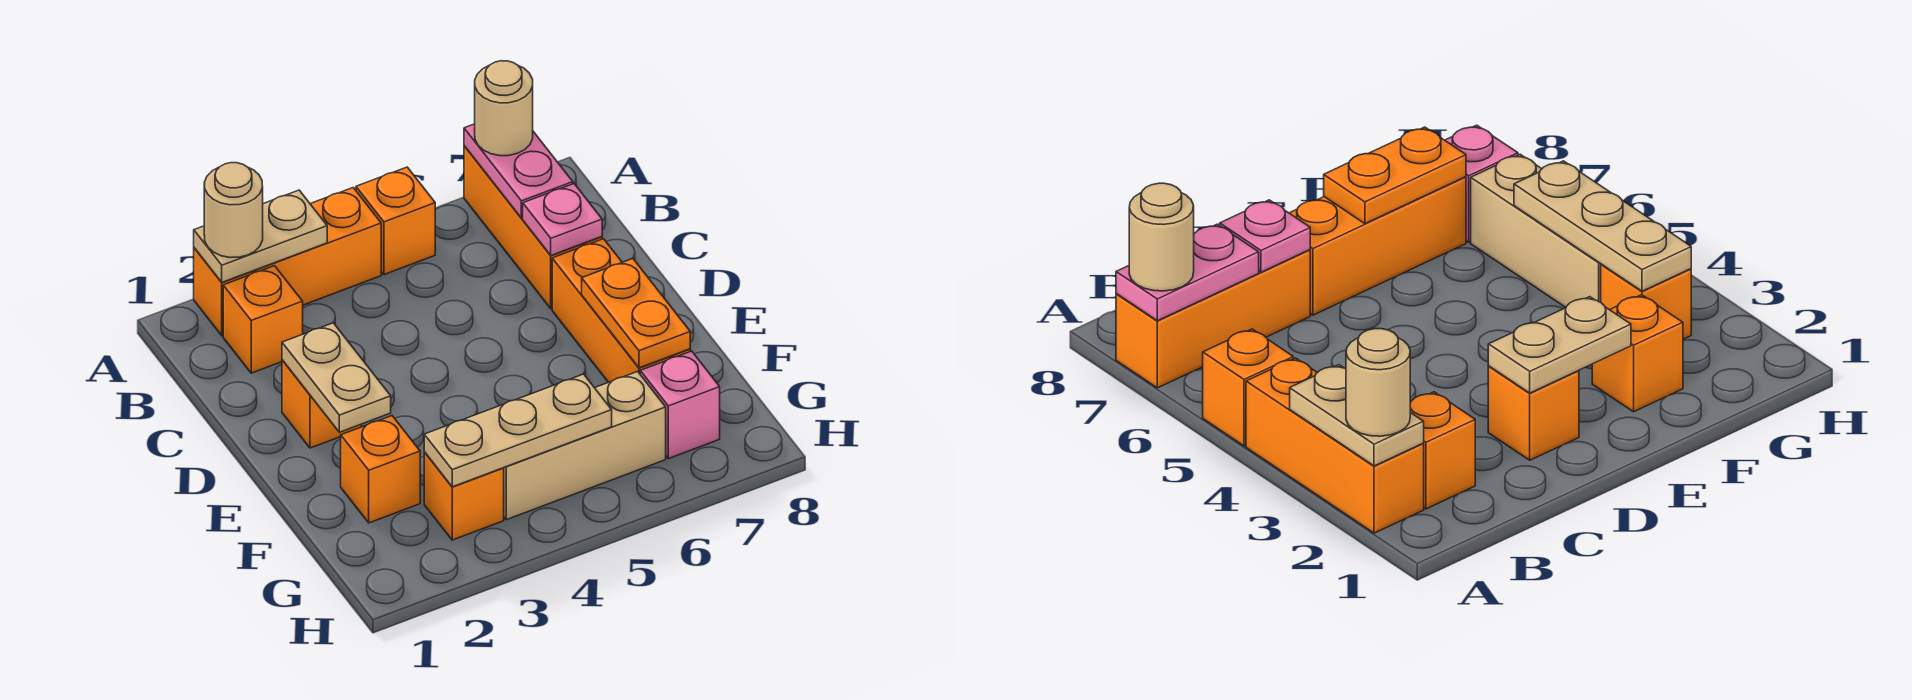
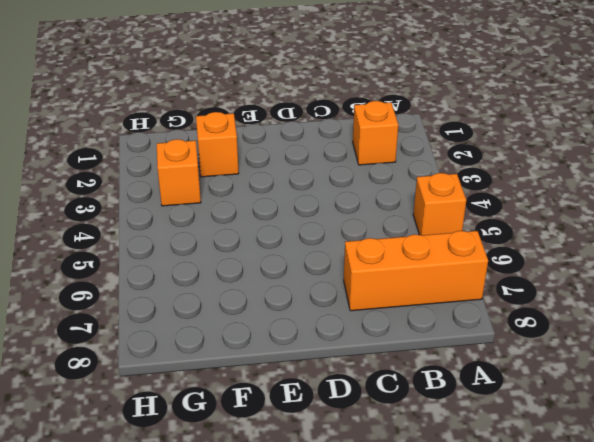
none -> orange 1x3 brick [194,188,381,336]
none -> orange 1x1 brick [282,360,361,448]
none -> orange 1x3 brick [552,239,690,382]

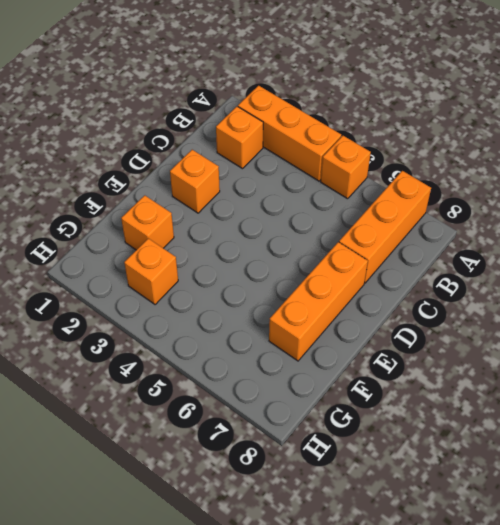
none -> tan 1x3 brick [504,372,666,520]
none -> pink 1x1 brick [640,351,720,459]
none -> tan 1x2 plate [194,190,327,282]

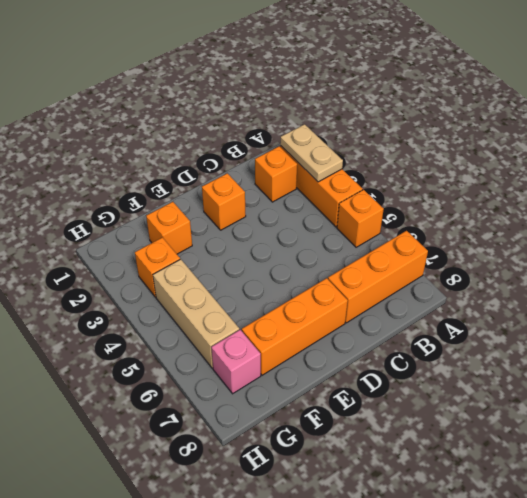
none -> pink 1x2 plate [464,124,573,218]
none -> pink 1x1 plate [523,184,602,255]
none -> tan 1x2 plate [282,323,391,432]

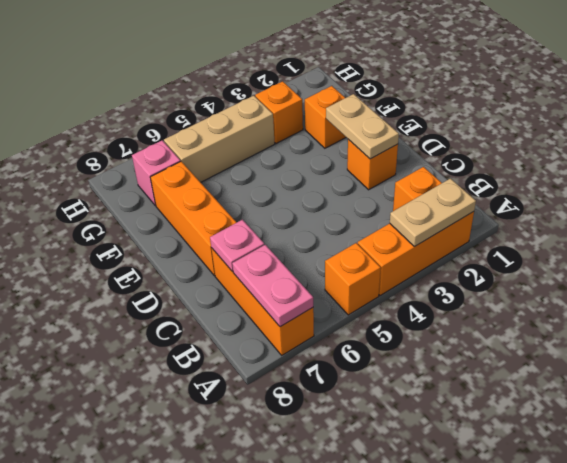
none -> orange 1x2 plate [582,258,690,368]
none -> tan 1x3 plate [424,374,612,487]
none -> tan 1x1 round brick [204,163,263,258]

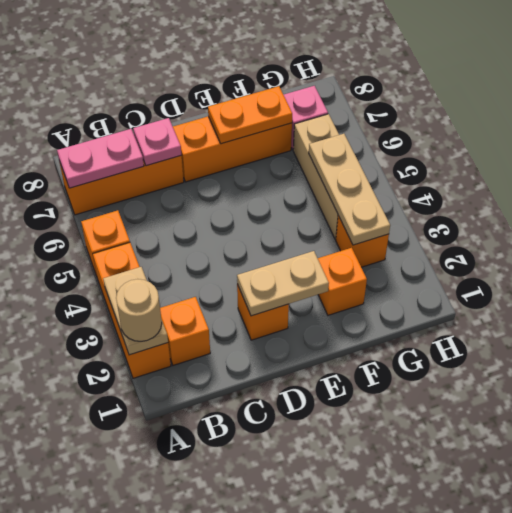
none -> tan 1x1 round brick [475,61,533,156]

